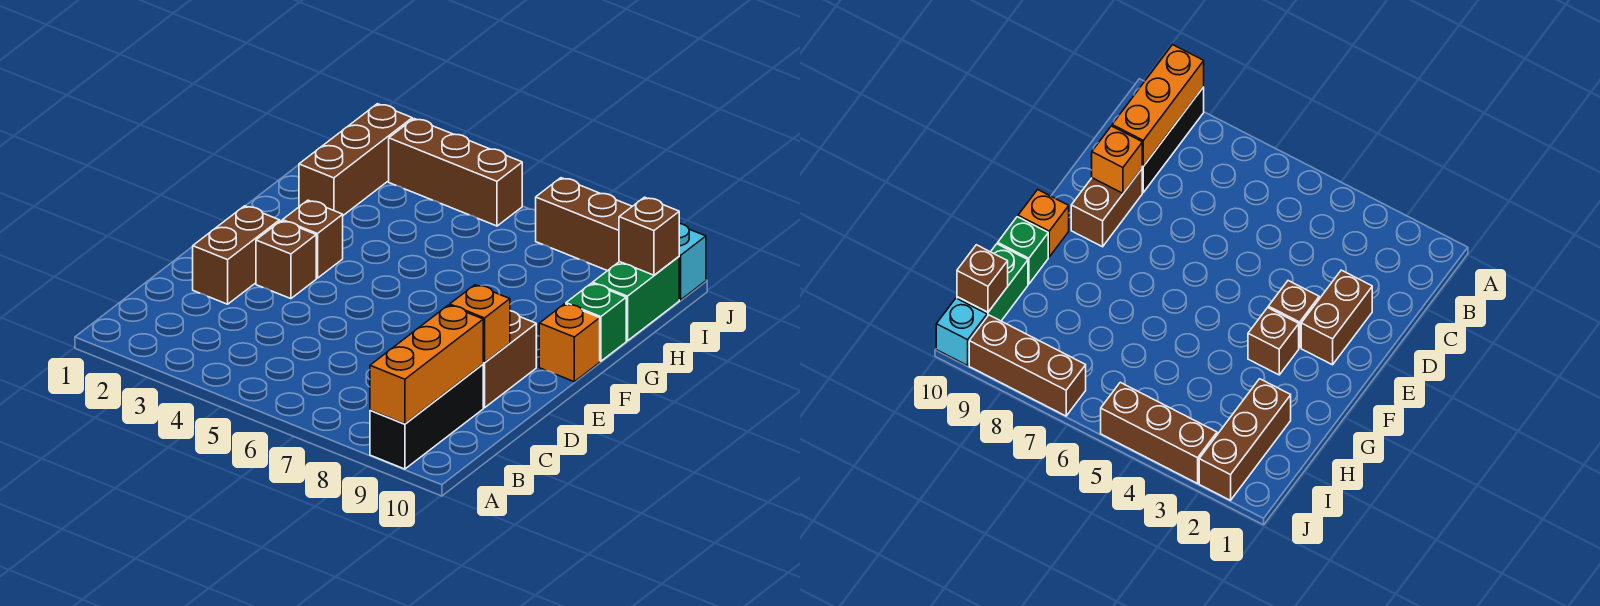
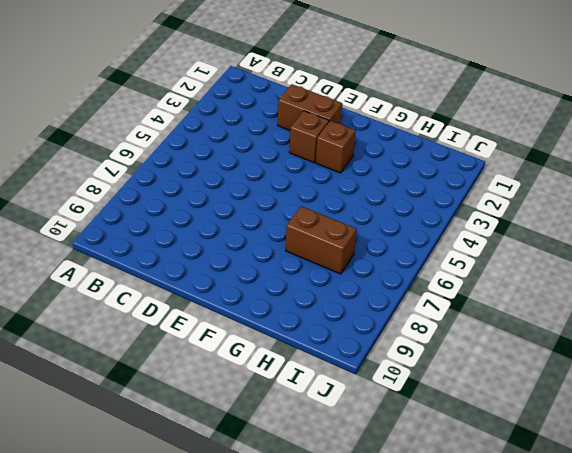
brown 1x2 brick [286,206,357,274] -> brown 1x2 brick moved to [483,311,536,408]
none -> black 1x3 brick [370,364,483,469]
none -> orange 1x1 brick [539,304,600,382]
none -> green 1x1 brick [566,283,626,361]

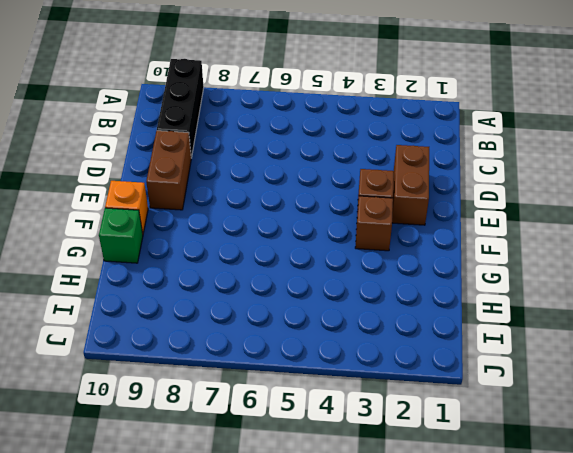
none -> brown 1x3 brick [299,104,412,215]
none -> green 1x2 brick [593,257,679,341]
none -> brown 1x3 brick [389,119,522,226]

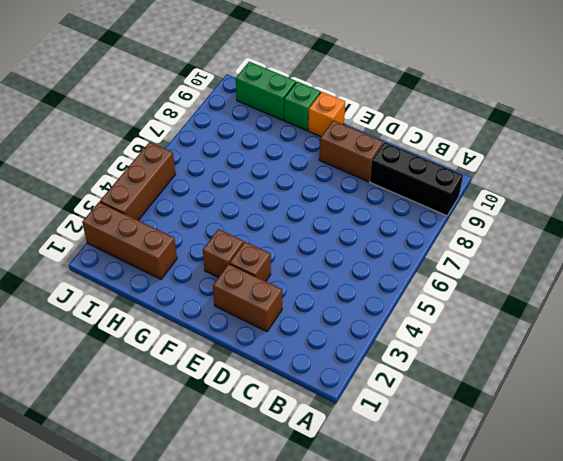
none -> brown 1x3 brick [536,178,632,271]
none -> cyan 1x1 brick [679,223,706,300]
none -> orange 1x3 brick [370,305,483,424]

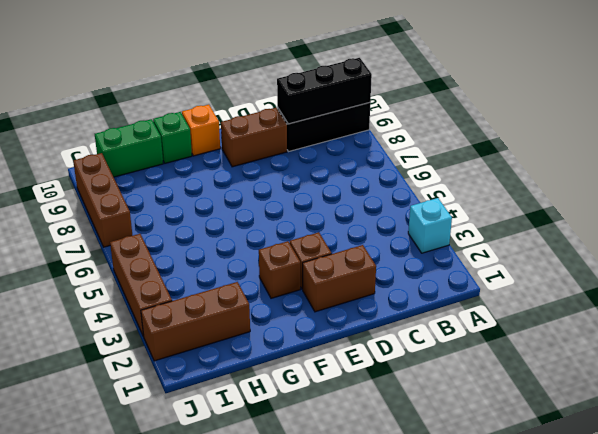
cyan 1x1 brick [408,198,452,253] -> cyan 1x1 brick moved to [679,223,706,300]
black 1x3 brick [277,58,372,124] -> orange 1x3 brick [370,305,483,424]
none -> orange 1x1 brick [450,285,510,363]
none -> brown 1x1 brick [619,197,679,275]

